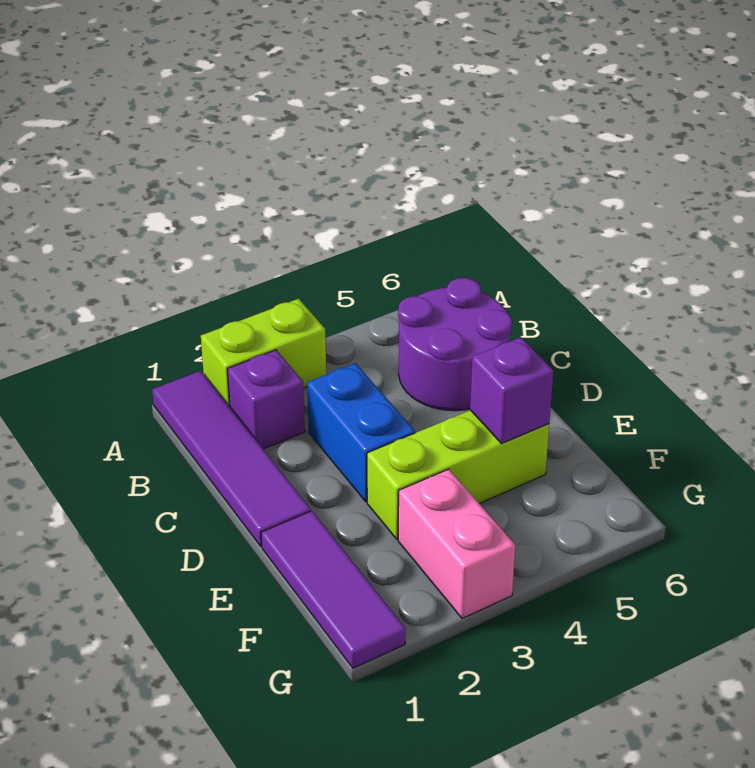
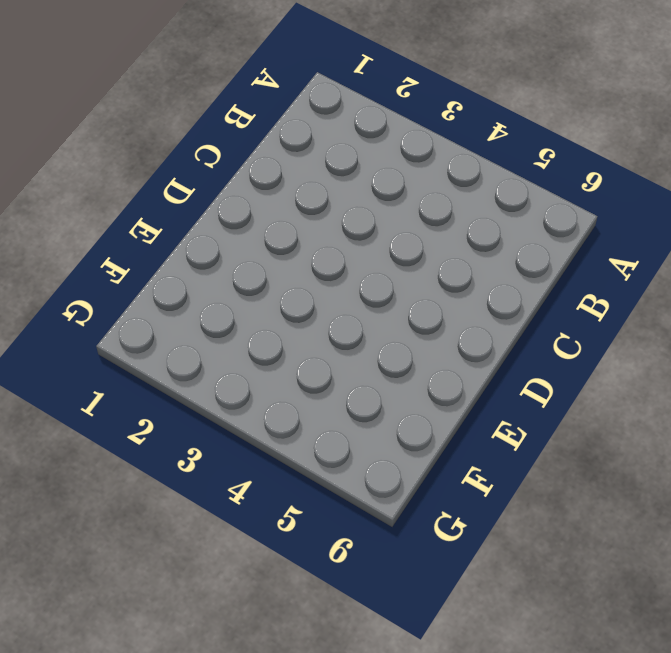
none -> purple 1x4 tile [152,371,311,546]
none -> lime 1x2 brick [201,299,326,407]

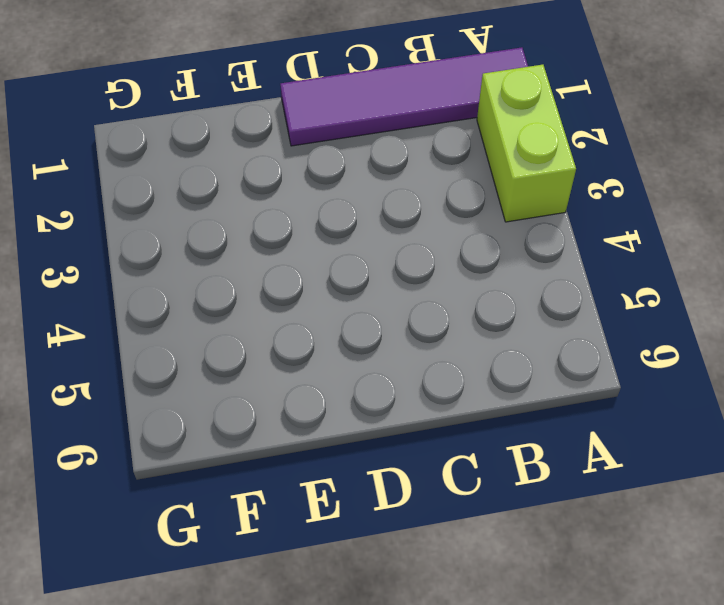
none -> purple 1x1 brick [227,350,305,449]
none -> purple 2x2 round brick [398,278,512,411]

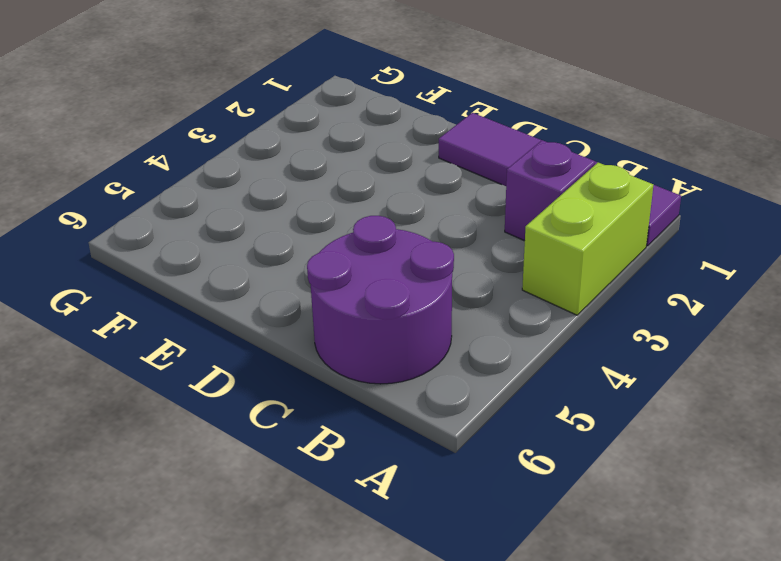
none -> blue 1x2 brick [307,363,415,502]
none -> purple 1x3 tile [261,511,406,668]

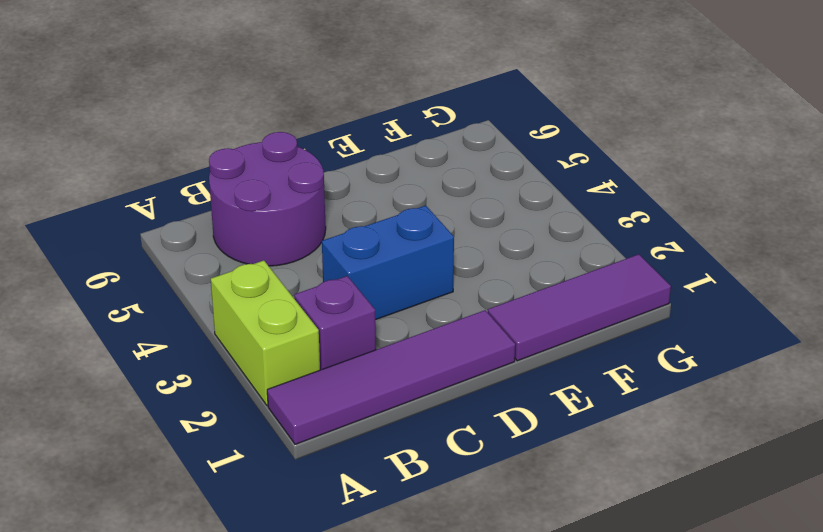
none -> lime 1x3 brick [367,410,549,539]
none -> pink 1x2 brick [398,469,515,618]

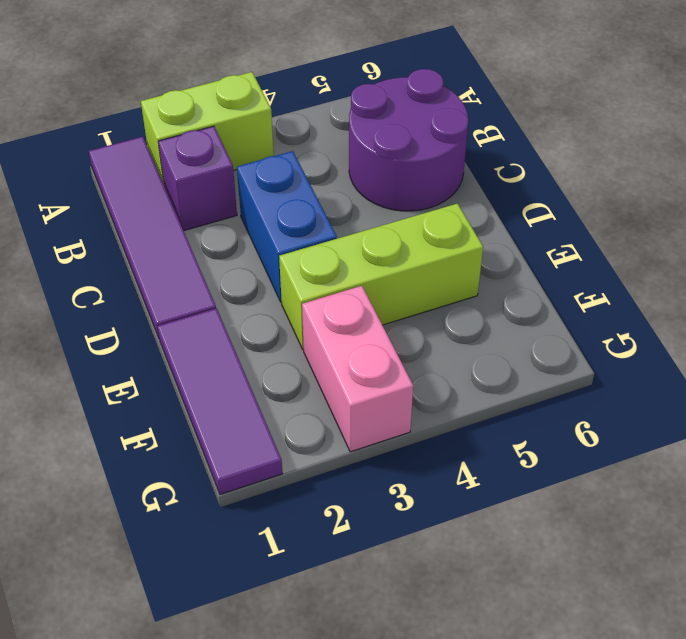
none -> purple 1x1 brick [470,337,553,444]

